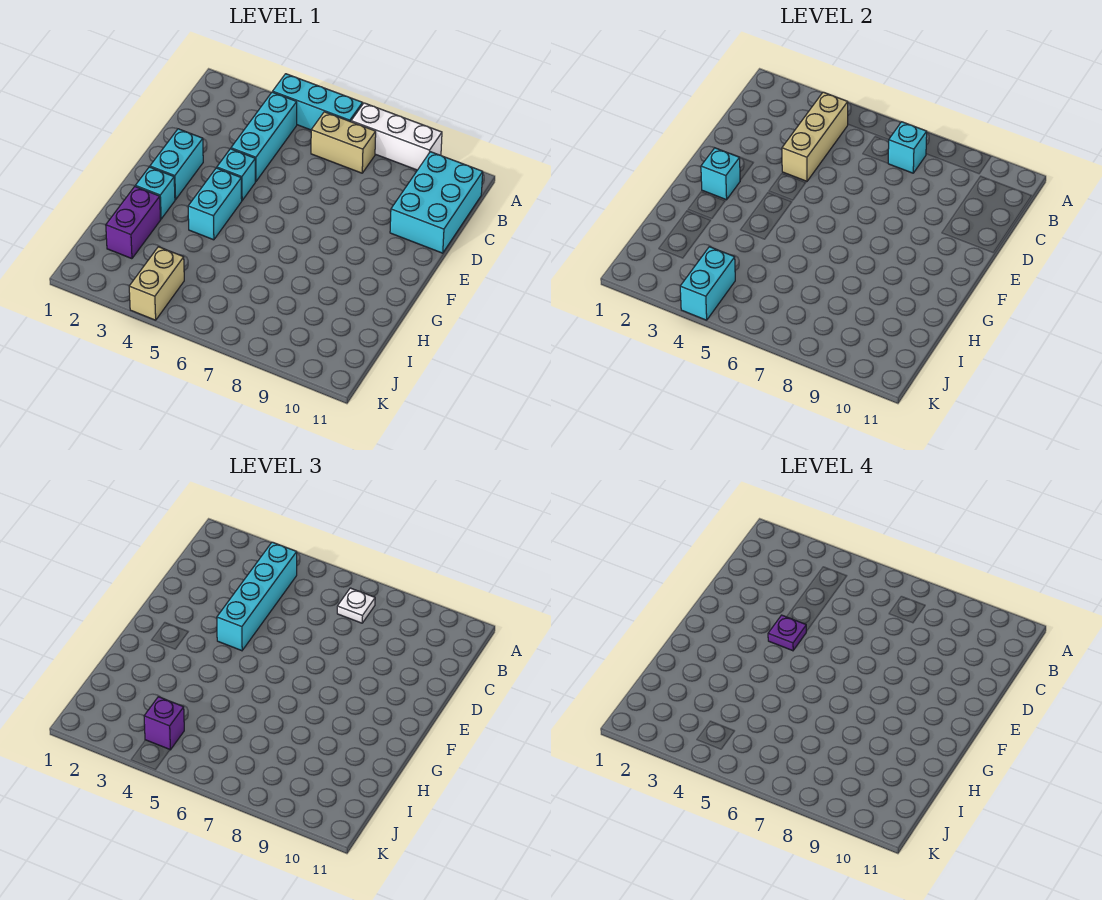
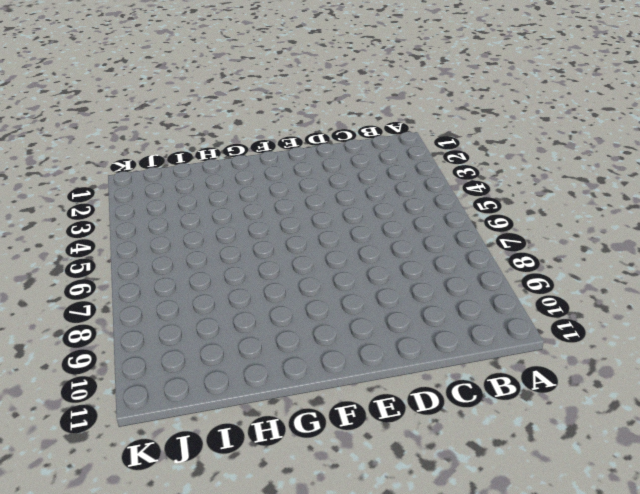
none -> cyan 1x3 brick [273,74,363,130]
none -> white 1x3 brick [351,103,442,170]
none -> cyan 1x3 brick [231,92,297,181]

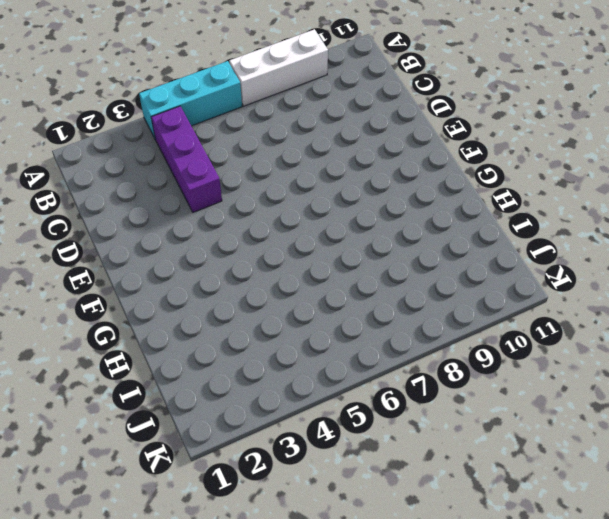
purple 1x3 brick [151,106,222,212] -> cyan 1x3 brick [231,92,297,181]
none -> tan 1x2 brick [311,112,376,173]
none -> cyan 2x3 brick [390,152,483,253]
none -> cyan 1x2 brick [150,129,203,200]

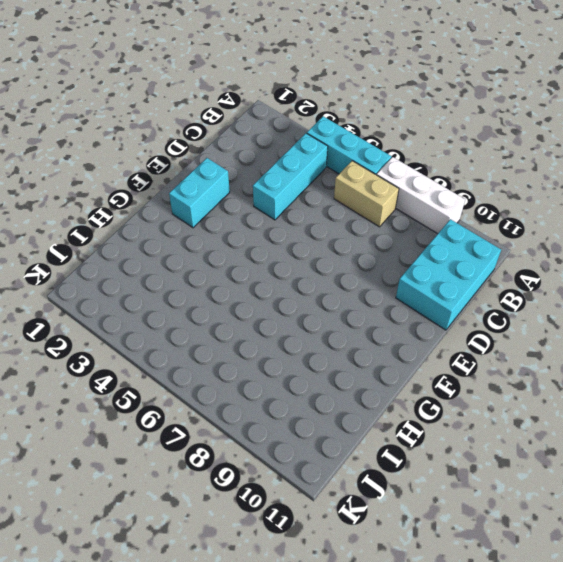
none -> cyan 1x1 brick [217,149,255,200]
none -> cyan 1x2 brick [188,168,242,240]
none -> cyan 1x1 brick [135,167,175,219]

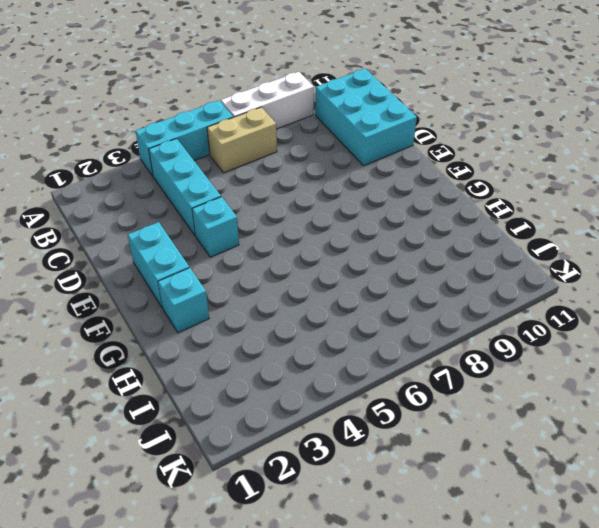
none -> cyan 1x2 brick [188,168,242,240]
none -> purple 1x2 brick [106,187,161,259]
none -> tan 1x2 brick [129,247,184,320]

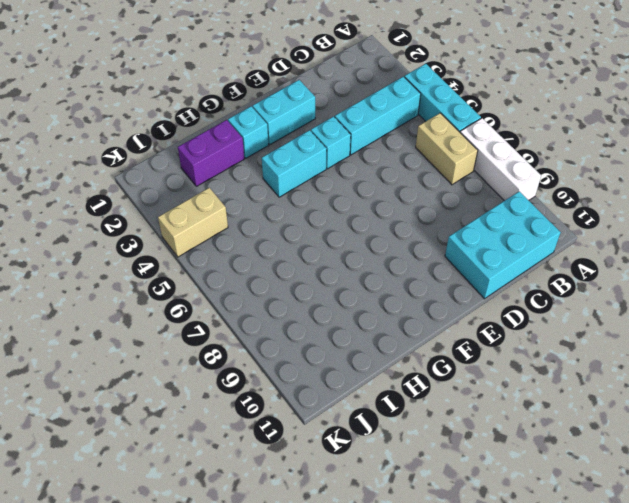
none -> tan 1x3 brick [782,92,848,181]
none -> cyan 1x1 brick [888,122,927,173]
none -> cyan 1x1 brick [701,148,740,200]

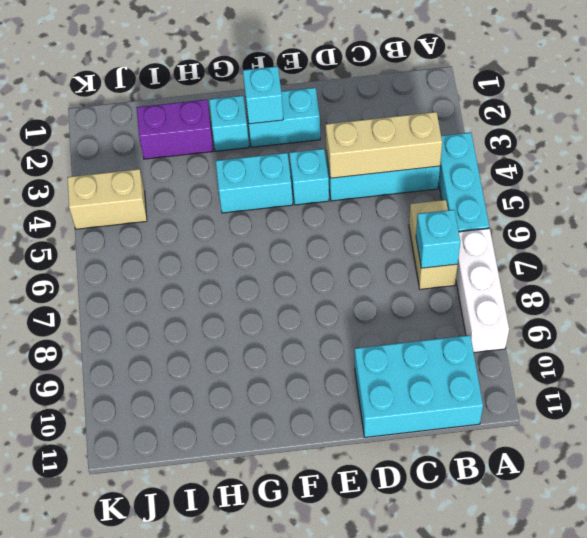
none -> cyan 1x2 brick [680,247,735,320]
none -> cyan 1x4 brick [217,542,297,651]
none -> white 1x1 plate [337,588,375,623]

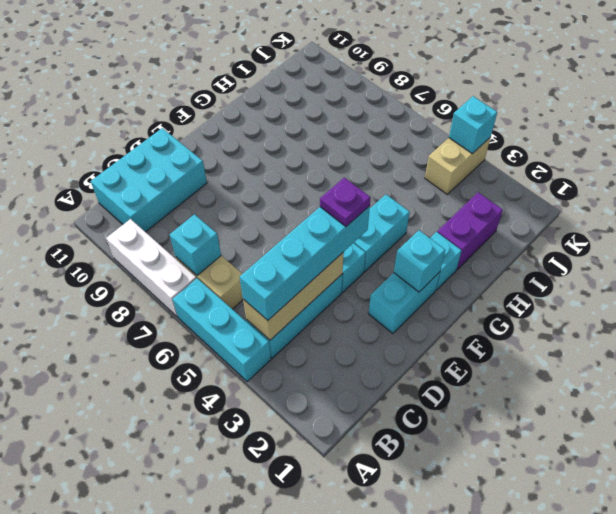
cyan 1x1 brick [449,96,497,154] -> cyan 1x2 brick [680,247,735,320]
none -> white 1x1 plate [337,588,375,623]
none -> purple 1x1 brick [144,697,184,750]

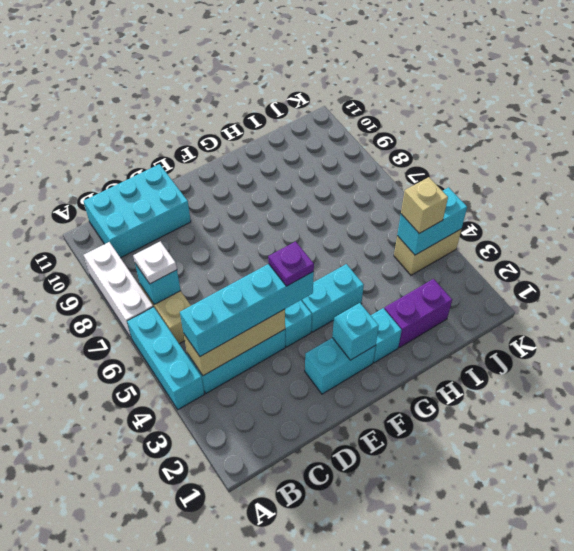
tan 1x1 brick [401,177,448,233] -> purple 1x1 brick [144,697,184,750]

